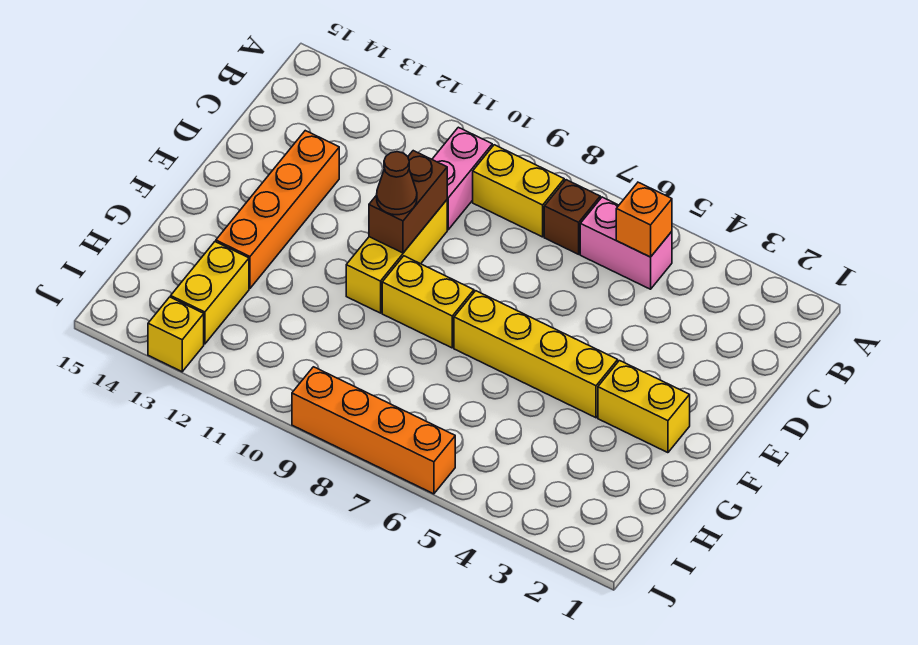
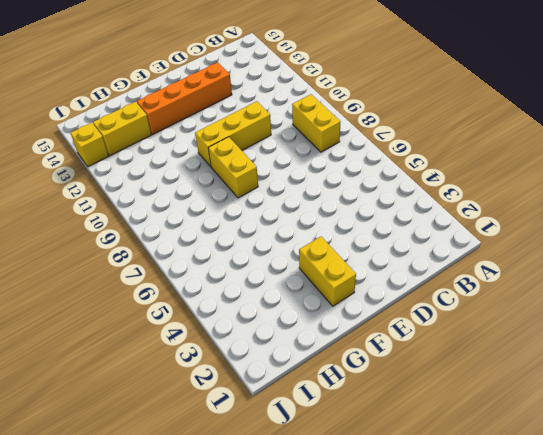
none -> pink 1x2 brick [580,197,672,289]
none -> brown 1x1 brick [544,180,600,254]
none -> pink 1x2 brick [432,127,492,230]

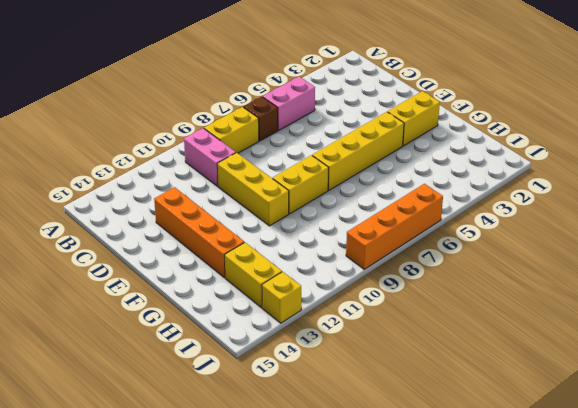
none -> orange 1x1 brick [616,182,672,257]
none -> brown 1x2 brick [369,151,447,253]
none -> brown 1x1 cone [377,152,417,215]

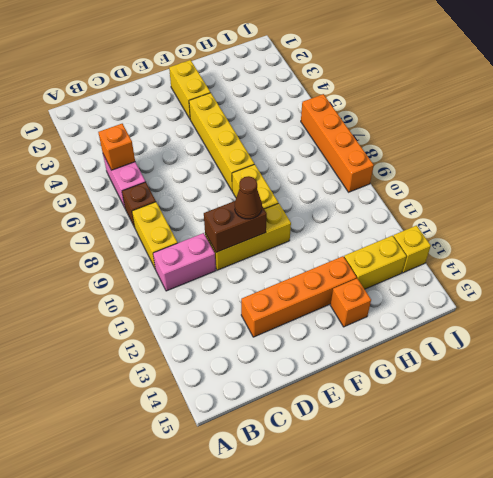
orange 1x1 brick [330,278,371,327] -> none

